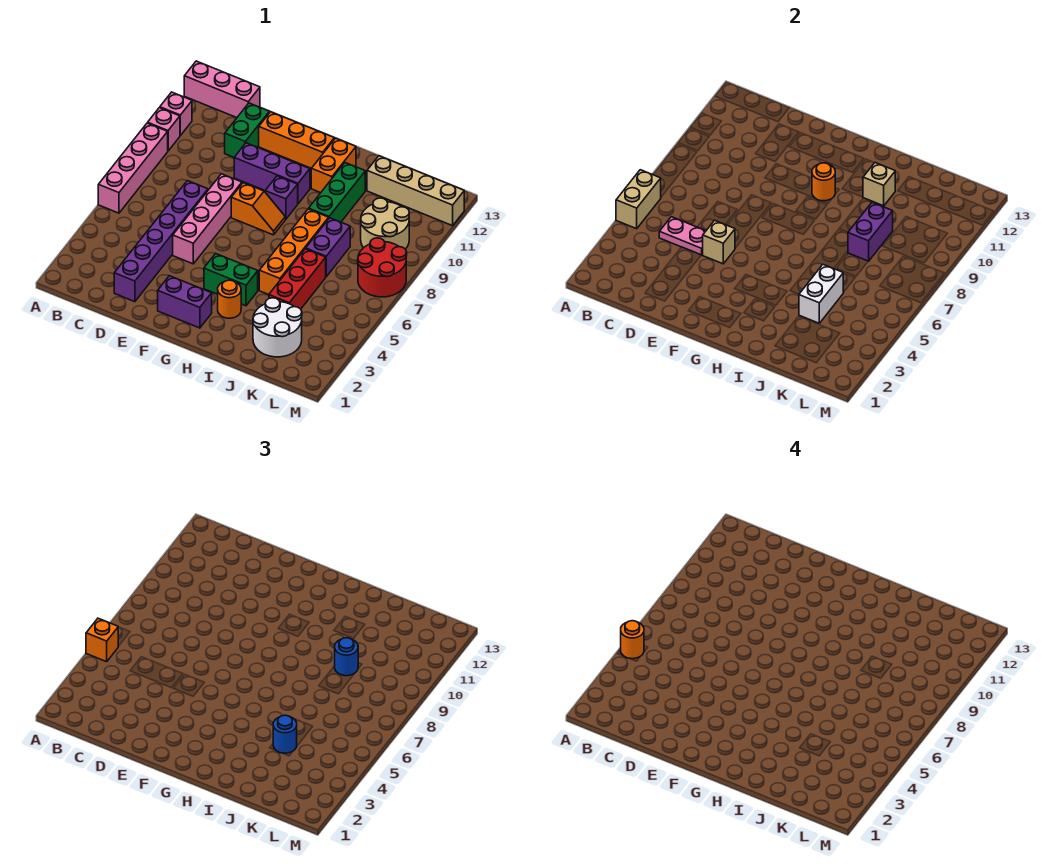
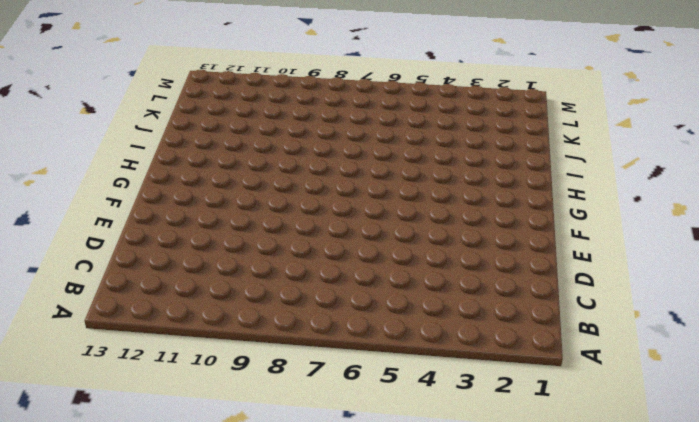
none -> pink 1x4 brick [98,123,168,213]
none -> pink 1x1 brick [148,108,180,151]
none -> pink 1x1 brick [160,92,192,135]
none -> pink 1x3 brick [184,61,260,118]

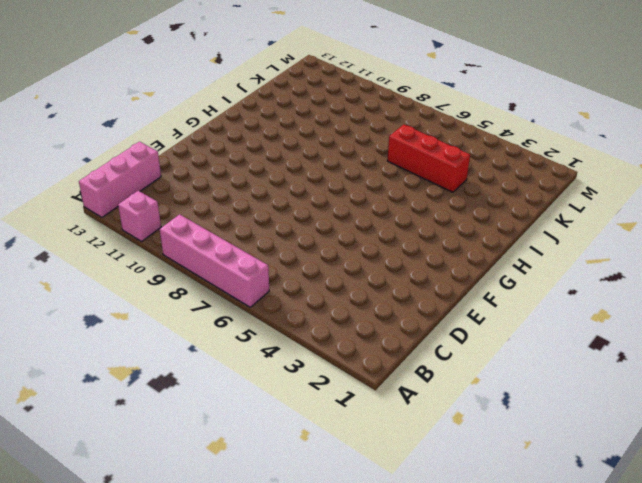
none -> pink 1x1 brick [148,108,180,151]
none -> purple 1x6 brick [114,181,208,302]
none -> green 1x2 brick [225,103,269,157]
none -> pink 1x4 brick [173,174,242,264]

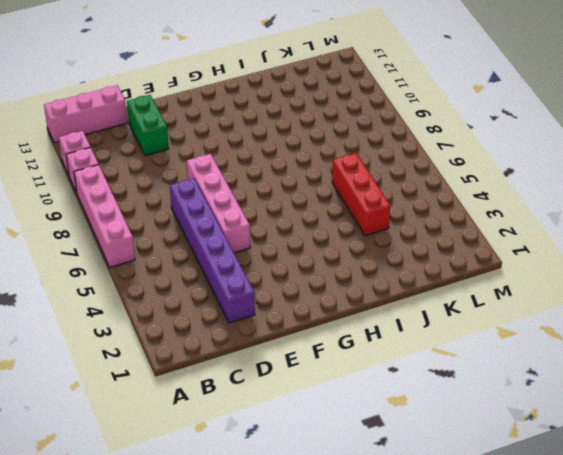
none -> purple 1x3 brick [234,143,310,204]
none -> orange 1x3 brick [259,112,334,168]
none -> purple 1x2 brick [158,276,212,328]
none -> orange 1x2 slope [231,183,285,235]

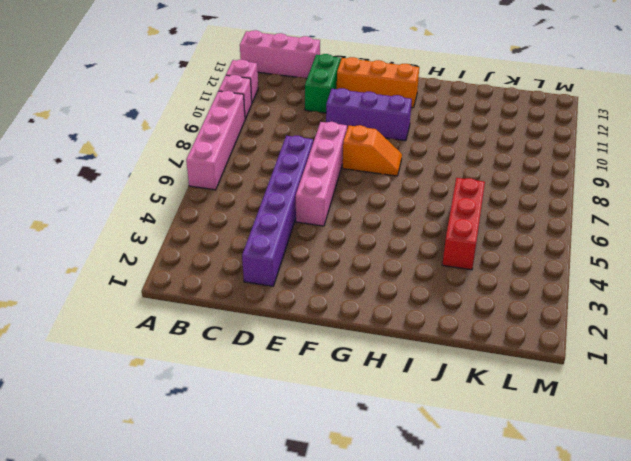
none -> purple 1x2 brick [158,276,212,328]
none -> green 1x2 brick [204,254,258,306]
none -> purple 1x1 brick [265,176,298,219]
none -> orange 1x1 round brick [218,280,241,318]

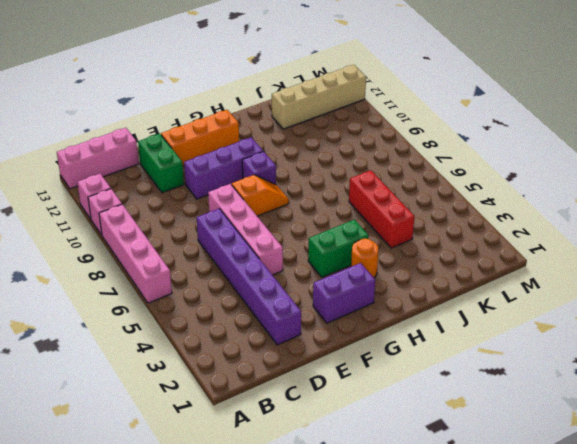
none -> orange 1x2 brick [311,138,356,193]
none -> orange 1x4 brick [259,209,329,295]
none -> green 1x3 brick [309,163,365,222]
none -> white 2x2 round brick [253,298,302,357]

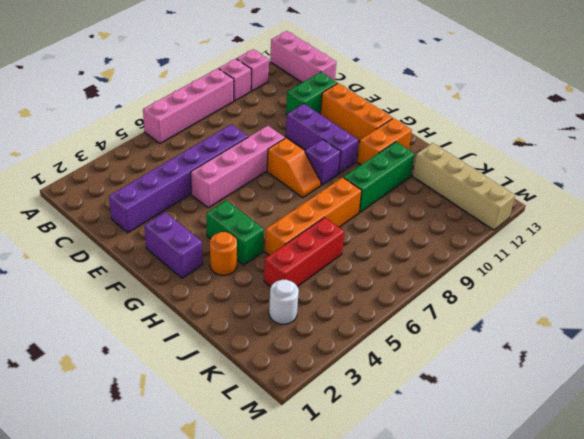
white 1x1 round brick [269,280,299,324] -> white 2x2 round brick [253,298,302,357]
none -> purple 1x2 brick [306,218,350,277]
none -> tan 2x2 round brick [361,198,409,249]
none -> red 2x2 round brick [358,238,407,297]
none -> tan 1x2 brick [616,170,661,229]

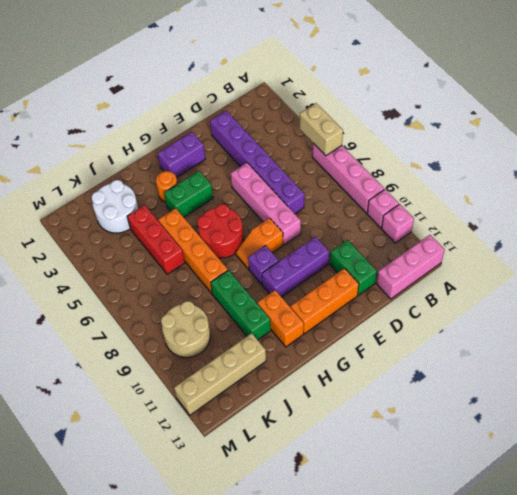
red 2x2 round brick [197,204,243,258] -> red 2x2 round brick moved to [358,238,407,297]
none -> purple 1x2 brick [306,218,350,277]
none -> pink 1x2 plate [659,217,706,255]
none -> tan 1x1 brick [703,220,735,264]
none -> orange 1x1 round brick [812,163,835,201]

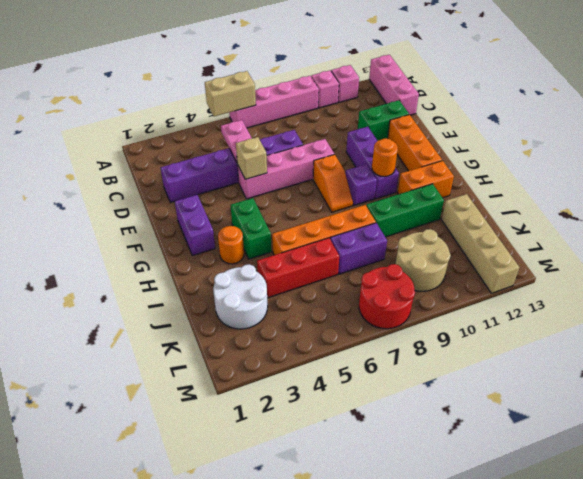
none -> tan 1x1 brick [863,163,895,206]
none -> white 1x2 brick [799,265,843,323]
none -> purple 1x2 brick [848,202,893,261]
none -> orange 1x1 brick [86,618,118,662]

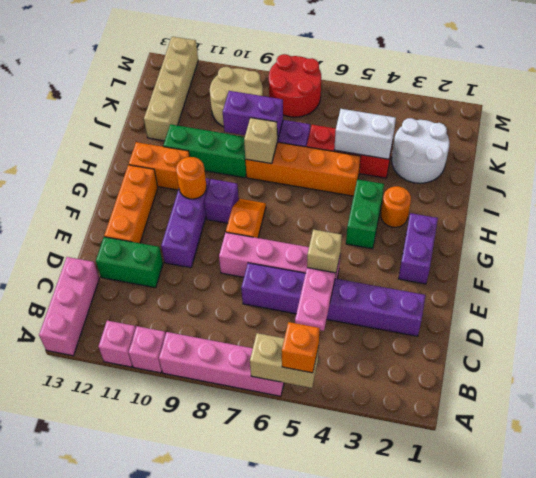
tan 1x1 brick [244,118,277,164] -> tan 1x1 brick moved to [863,163,895,206]
none -> blue 1x1 round brick [273,715,297,753]
none -> blue 1x1 round brick [335,638,358,676]
none -> orange 1x1 round brick [621,621,644,659]

